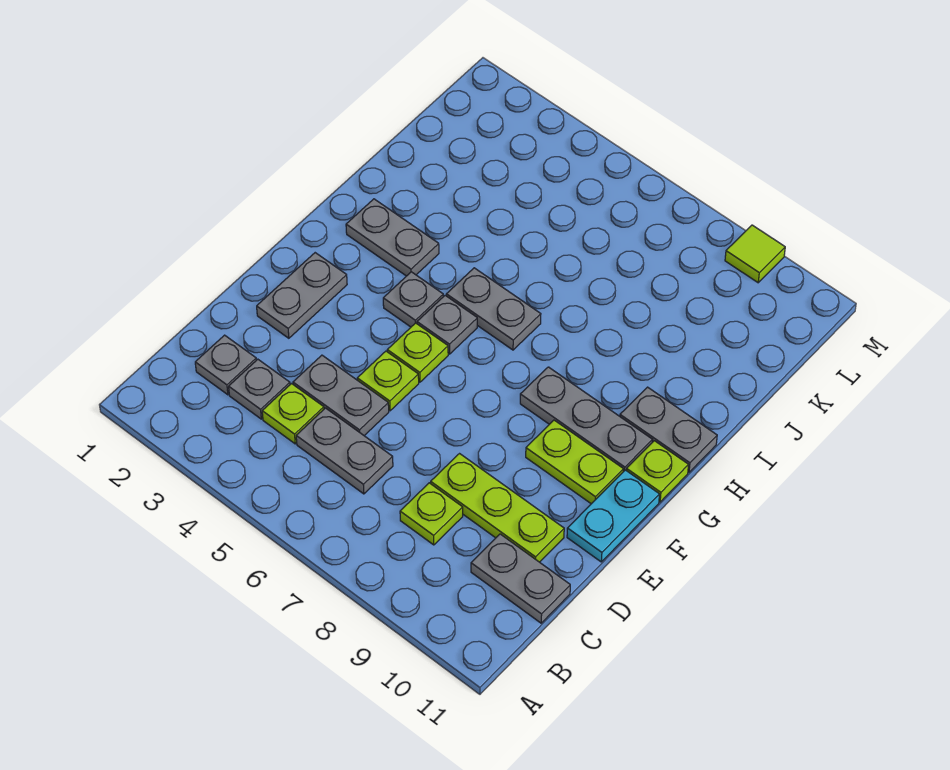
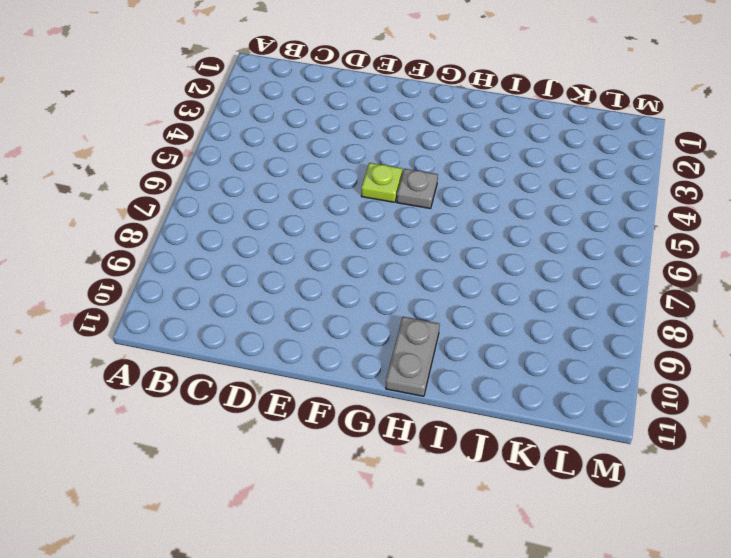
none -> grey 1x1 plate [195,335,256,395]
none -> grey 1x1 plate [229,359,290,419]
none -> lime 1x1 plate [262,384,324,444]

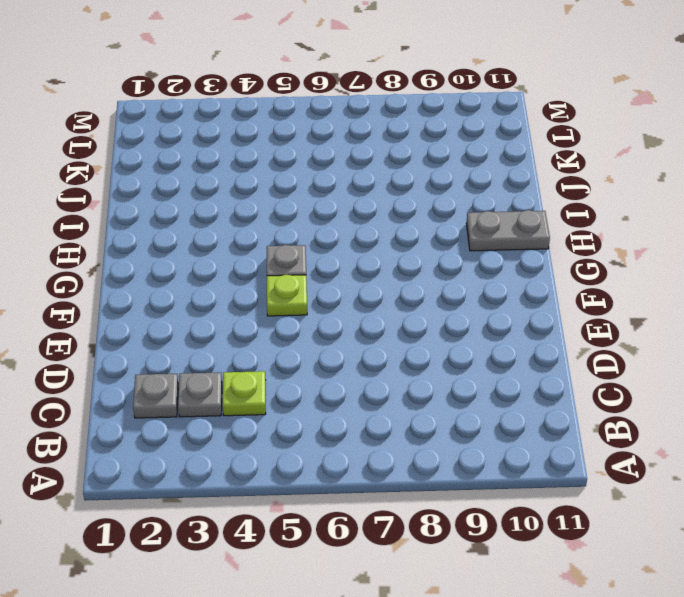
none -> grey 1x2 plate [296,408,393,494]
none -> lime 1x1 plate [400,483,463,545]
none -> grey 1x2 plate [471,534,570,623]

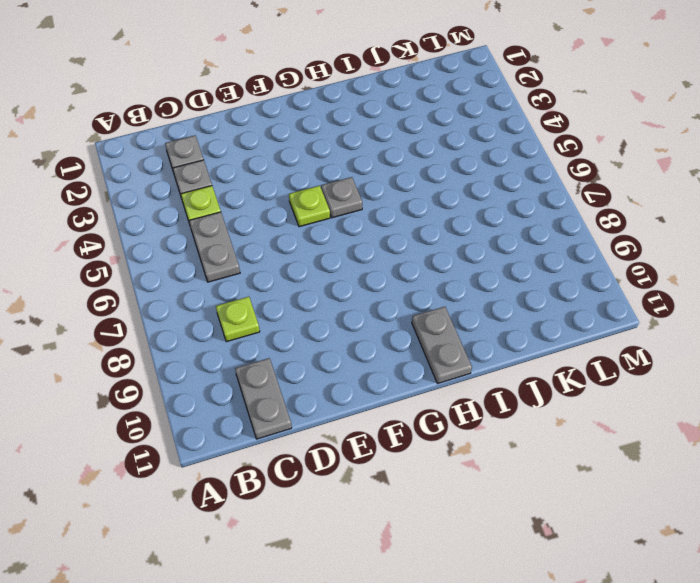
none -> grey 1x2 plate [293,355,389,436]
none -> lime 1x3 plate [431,454,564,562]
none -> grey 1x2 plate [257,253,347,338]

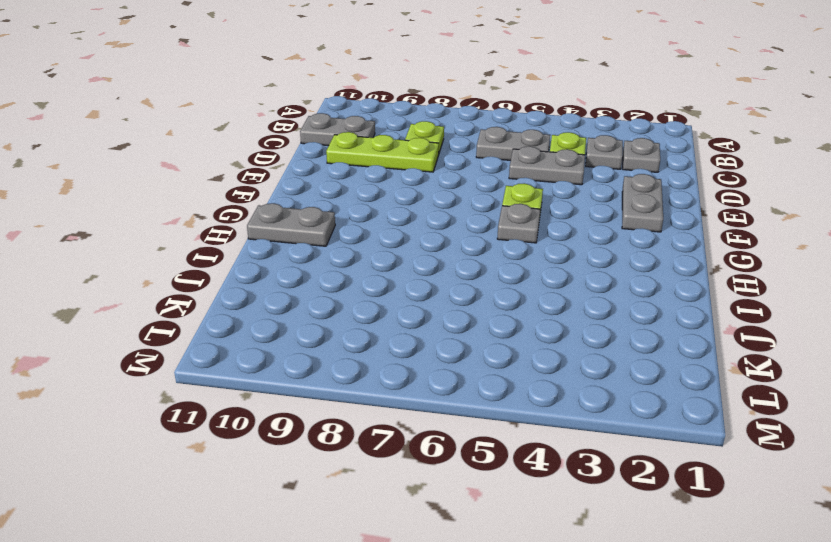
none -> lime 1x1 plate [357,351,419,411]
none -> cyan 1x2 plate [567,470,659,562]
none -> lime 1x2 plate [526,420,623,504]

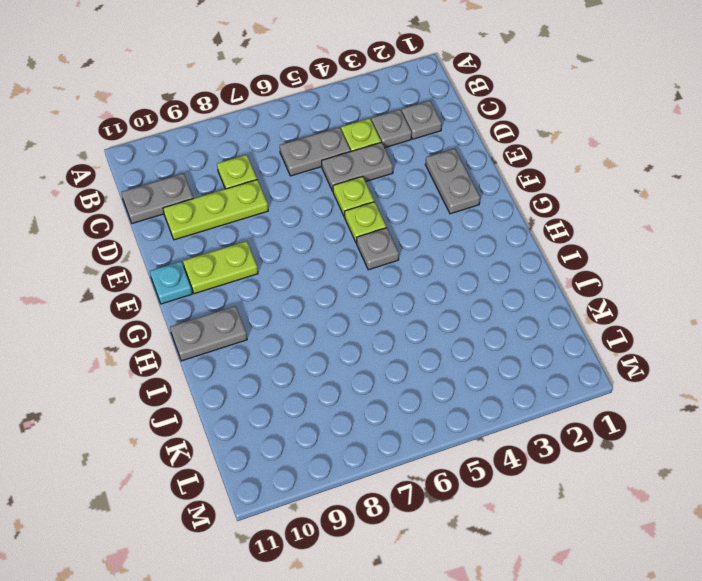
cyan 1x1 plate [150,261,192,304] -> cyan 1x2 plate [567,470,659,562]
none -> grey 1x1 plate [383,272,443,327]
none -> grey 1x3 plate [520,367,652,472]
none -> lime 1x1 plate [626,441,688,502]

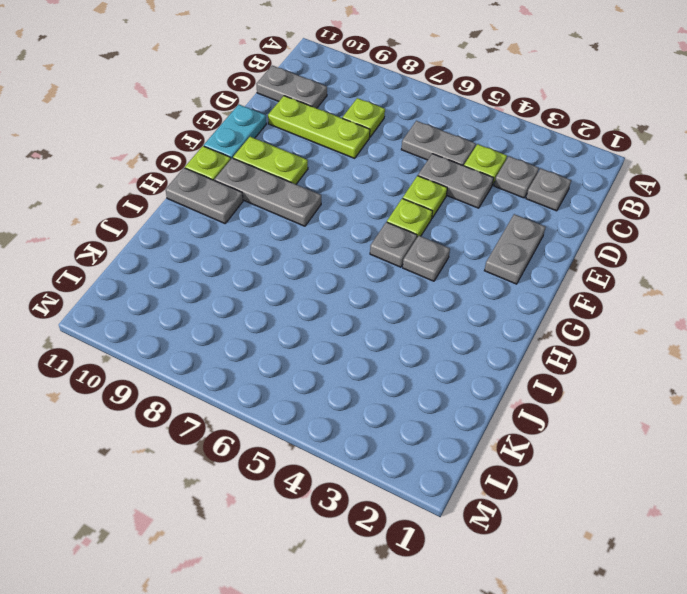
none -> grey 1x2 plate [346,199,439,276]
none -> grey 1x2 plate [446,268,541,350]
none -> lime 1x1 tile [725,225,785,283]

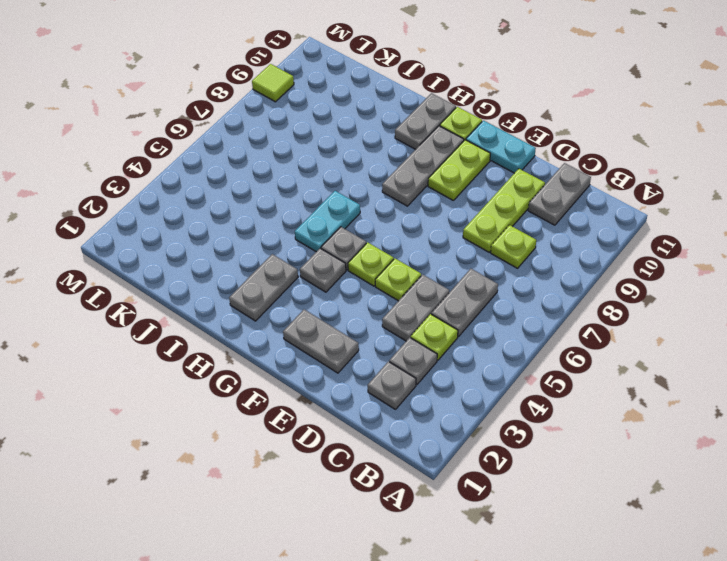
cyan 1x2 plate [295,191,360,252] -> grey 1x2 plate [446,268,541,350]

